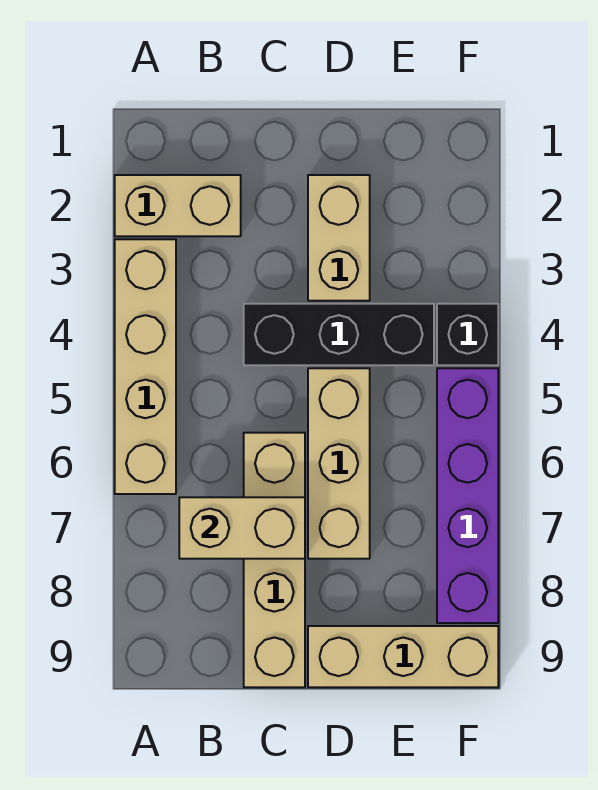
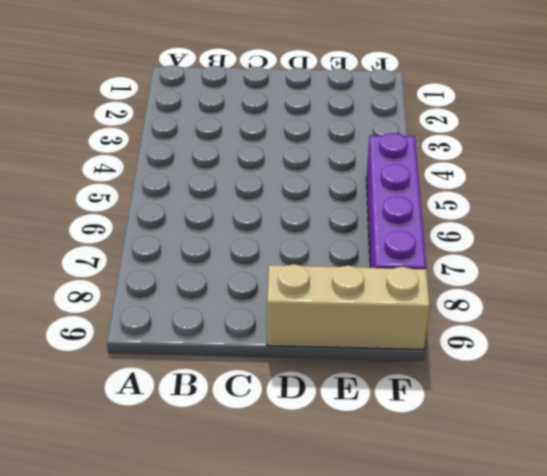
none -> tan 1x2 brick [115,175,241,236]
none -> tan 1x4 brick [115,239,176,494]

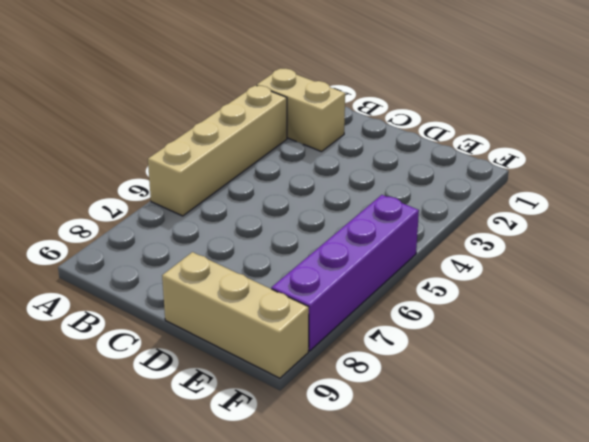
none -> black 1x3 brick [244,304,434,365]
none -> tan 1x4 brick [244,433,305,687]

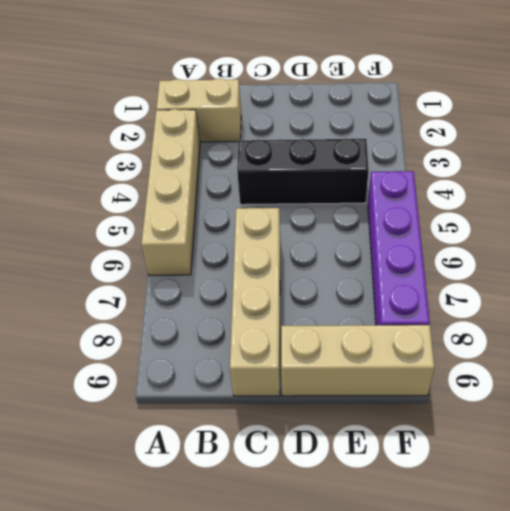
none -> tan 1x2 brick [308,175,370,301]
none -> tan 1x3 brick [308,368,370,559]

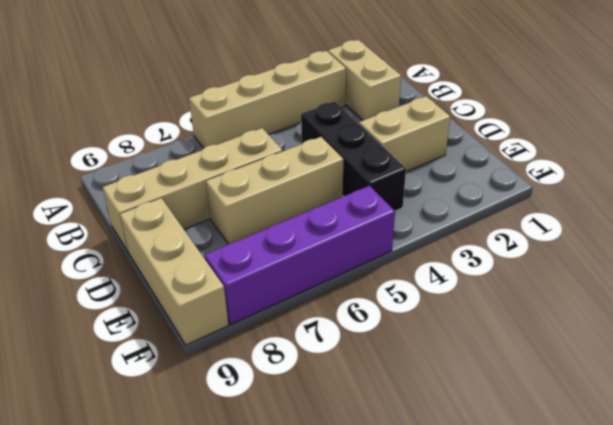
none -> black 1x1 brick [437,304,498,365]
none -> tan 1x2 brick [179,497,305,559]

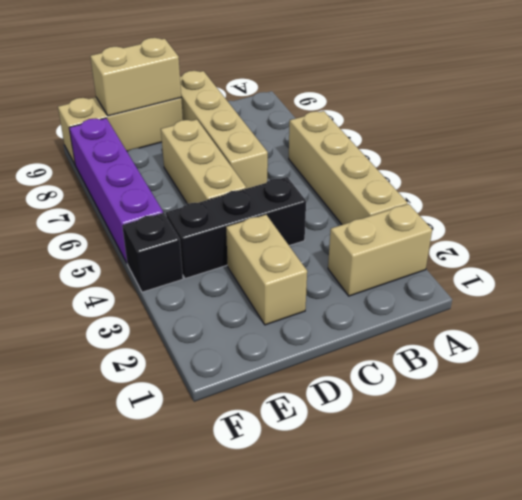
tan 1x2 brick [90,38,181,116] -> tan 1x2 brick moved to [179,497,305,559]

